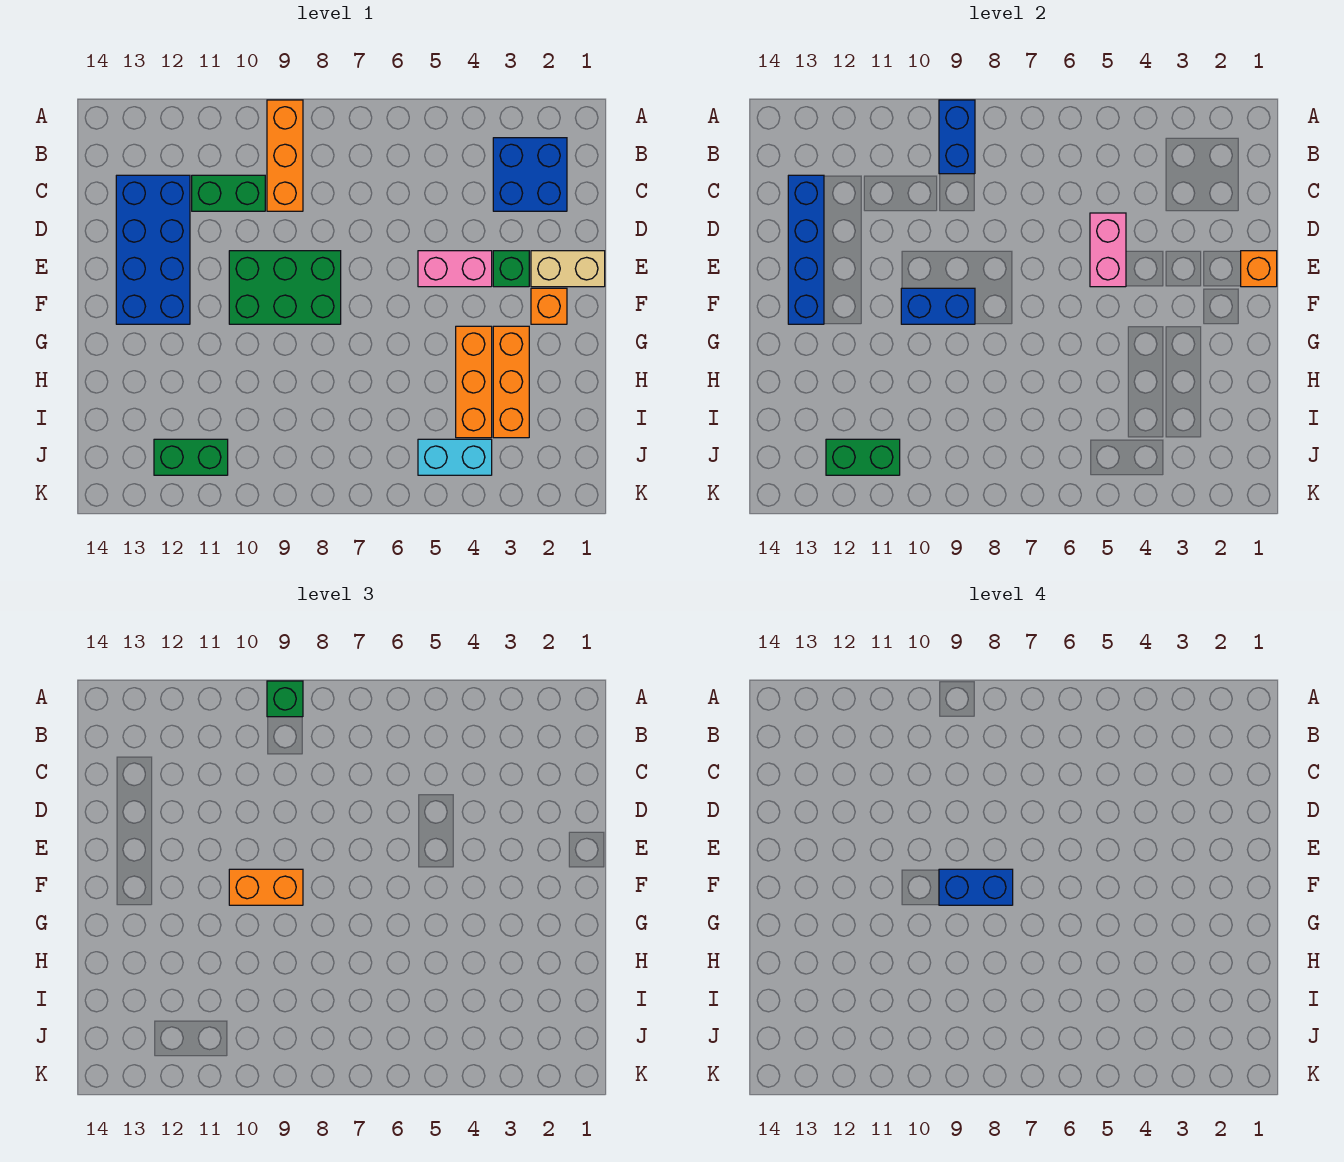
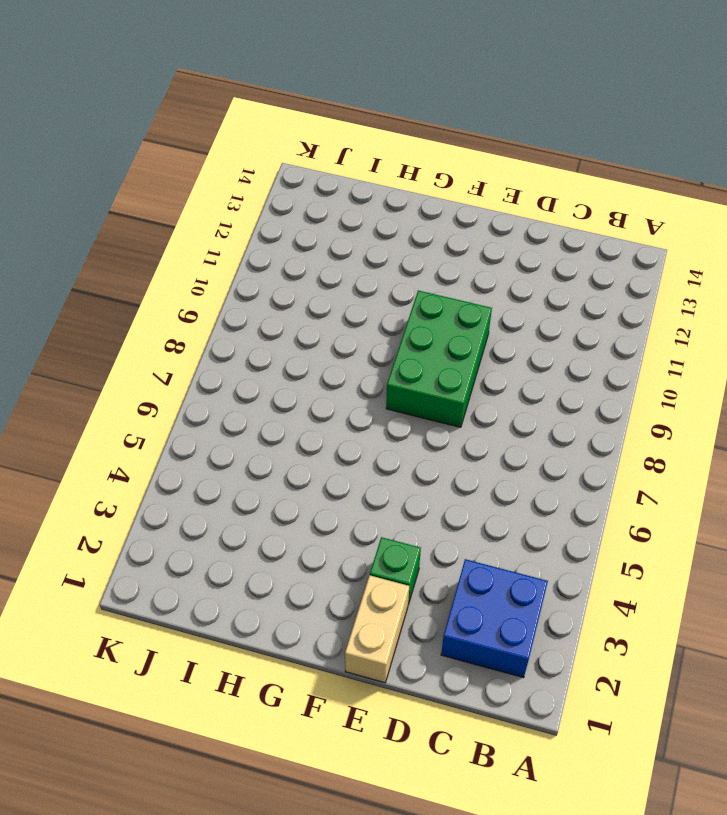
none -> orange 1x3 brick [267,100,303,211]
none -> green 1x2 brick [192,175,265,211]
none -> blue 2x4 brick [116,175,190,324]

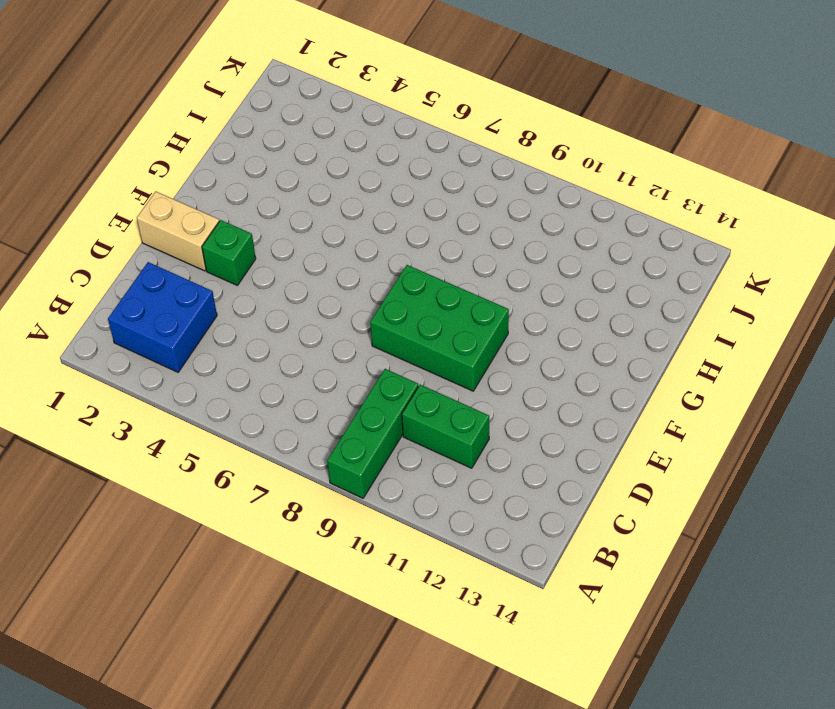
green 1x3 brick [327,369,418,498] -> orange 1x3 brick [267,100,303,211]
none -> blue 2x4 brick [116,175,190,324]
none -> pink 1x2 brick [418,251,492,287]
none -> orange 1x1 brick [531,288,567,324]

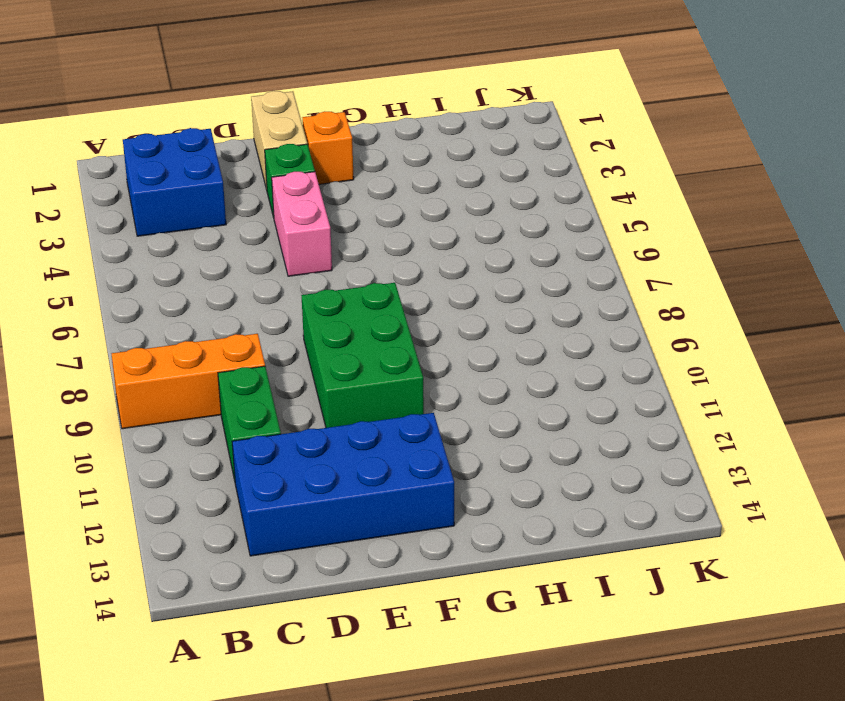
none -> orange 1x3 brick [493,326,529,438]
none -> orange 1x3 brick [456,326,492,438]
none -> cyan 1x2 brick [418,439,492,475]

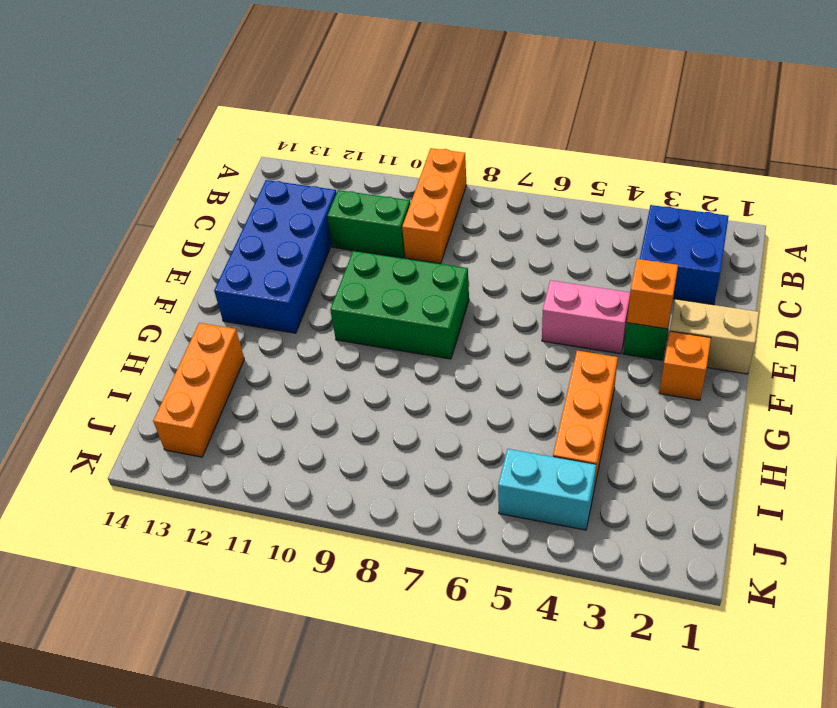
orange 1x1 brick [627,259,678,329] -> orange 1x1 brick moved to [1241,251,1277,287]
orange 1x3 brick [153,323,244,457] -> orange 1x3 brick moved to [493,326,529,438]
none -> green 1x2 brick [154,439,228,475]
none -> blue 1x2 brick [939,100,975,174]
none -> blue 1x4 brick [788,175,824,324]

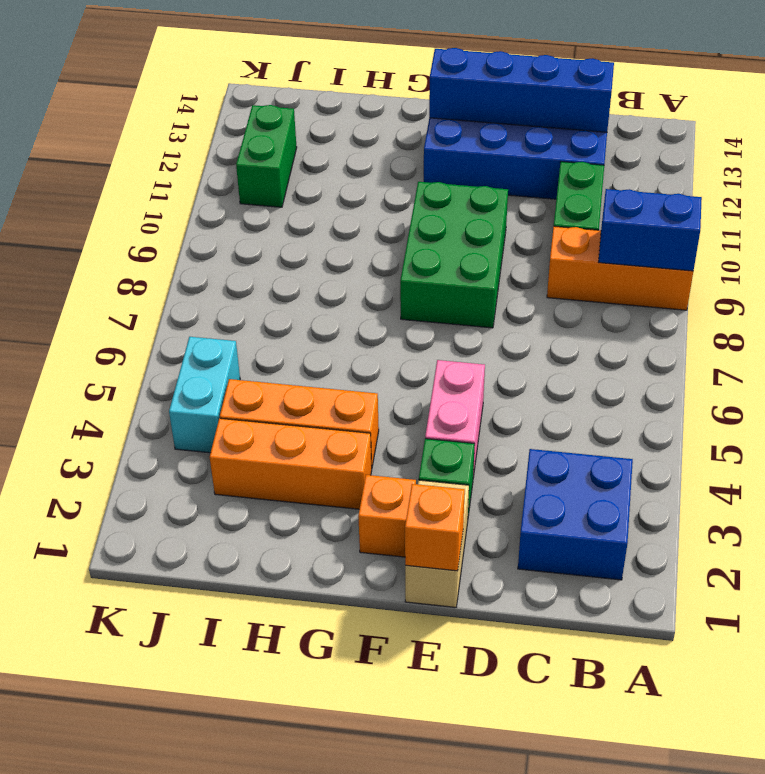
none -> pink 1x2 brick [1090,213,1126,287]
none -> blue 1x2 brick [901,288,975,324]
none -> green 1x2 brick [826,439,900,475]

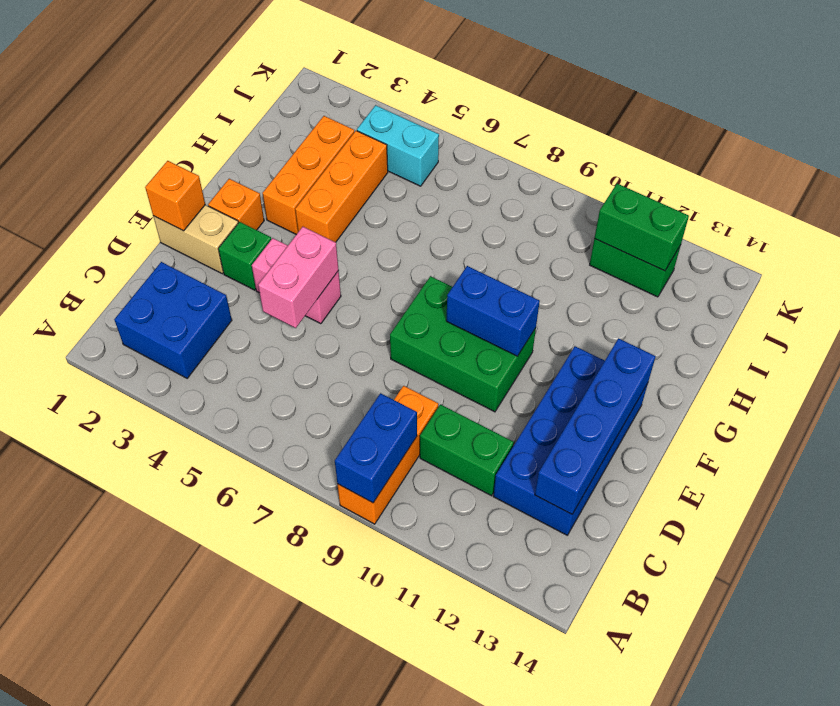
none -> green 1x1 brick [267,681,303,717]
none -> orange 1x2 brick [229,869,303,905]
none -> blue 1x2 brick [939,869,1013,905]

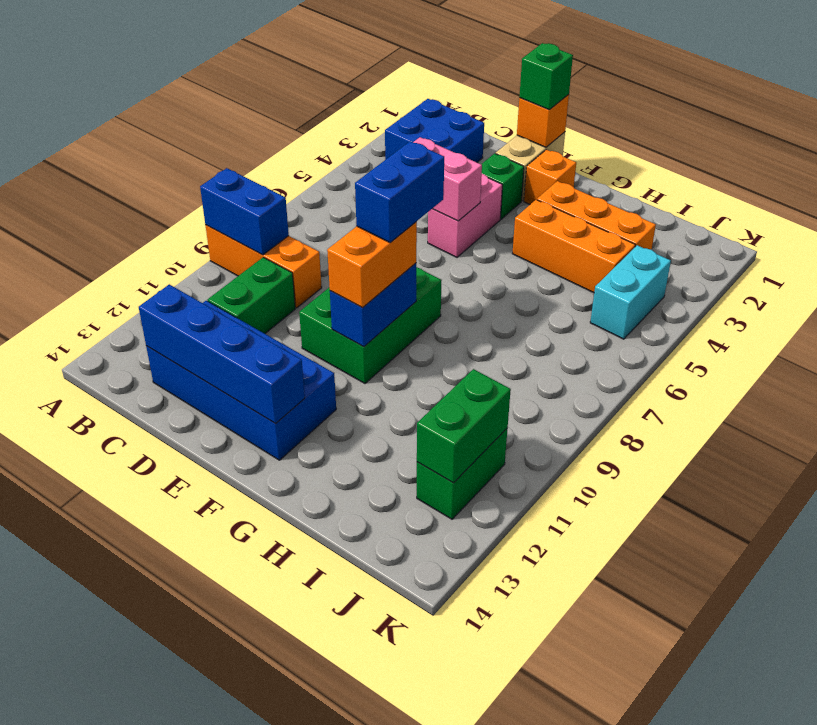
green 1x1 brick [519,43,573,110] -> green 1x1 brick moved to [267,681,303,717]

